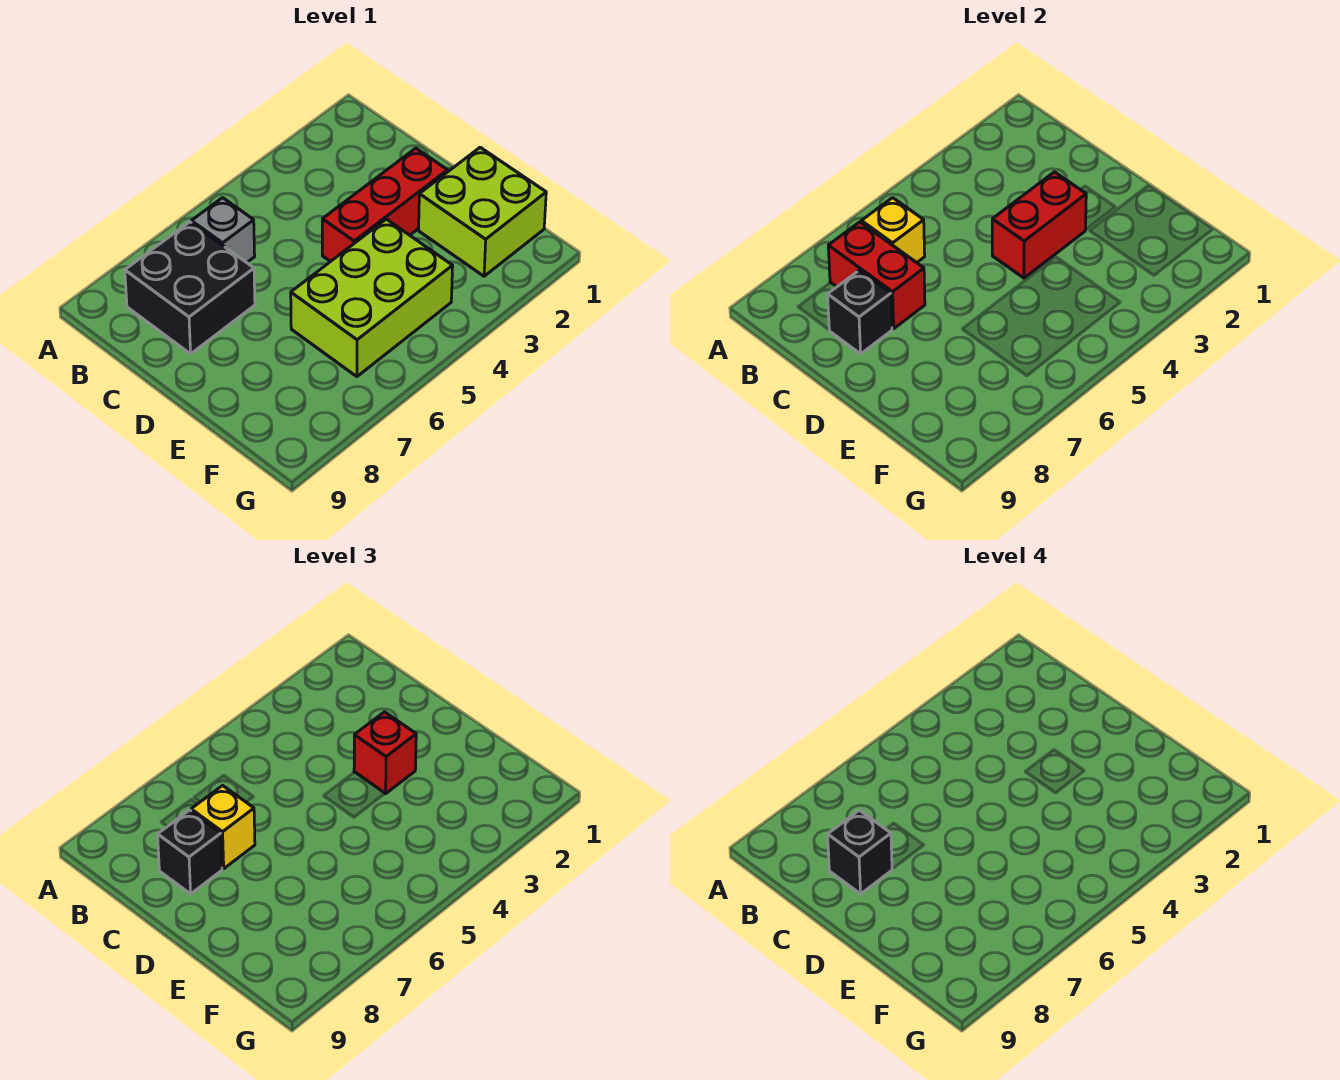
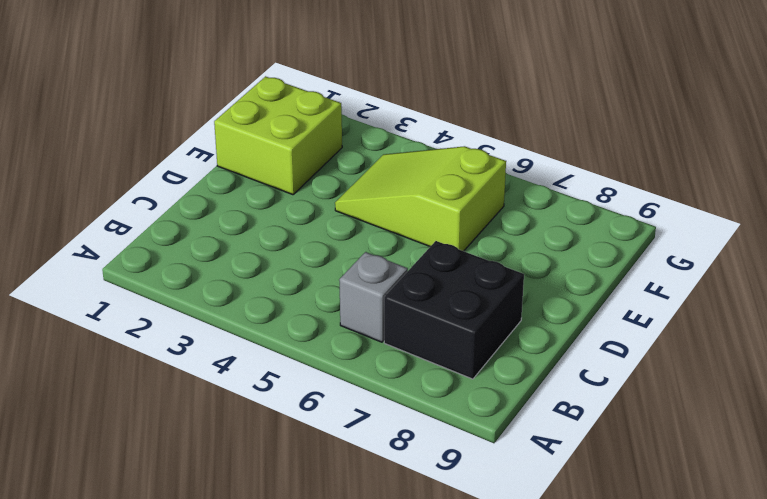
lime 2x3 slope [335,146,506,251] -> lime 2x3 brick [291,219,453,377]
none -> red 1x3 brick [322,148,448,262]
none -> yellow 1x1 brick [861,198,925,263]
none -> red 1x2 brick [828,222,925,329]

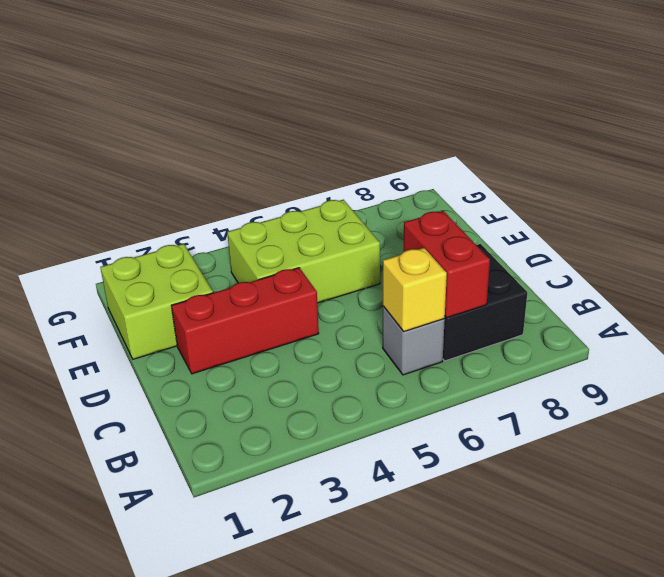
none -> black 1x1 brick [828,270,892,354]
none -> red 1x2 brick [992,172,1086,278]
none -> yellow 1x1 brick [191,786,255,869]

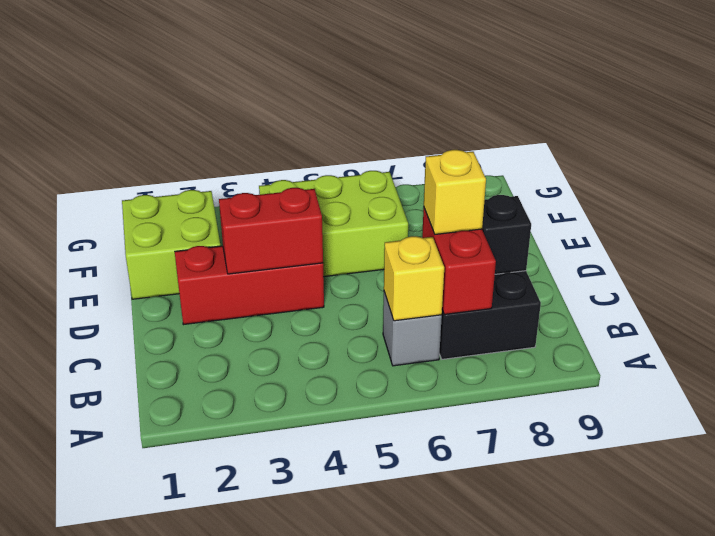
none -> black 1x1 brick [158,810,222,894]
none -> red 1x1 brick [354,712,416,794]
none -> black 1x1 brick [828,810,892,894]

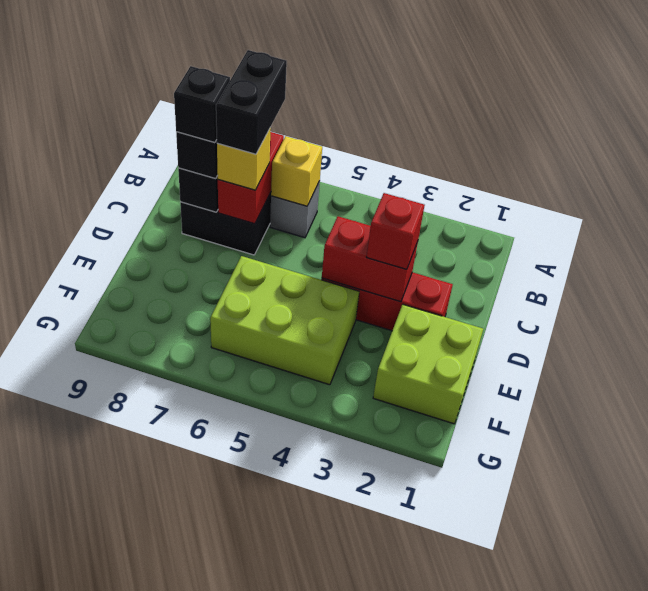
black 1x2 brick [216,50,287,154] -> none

